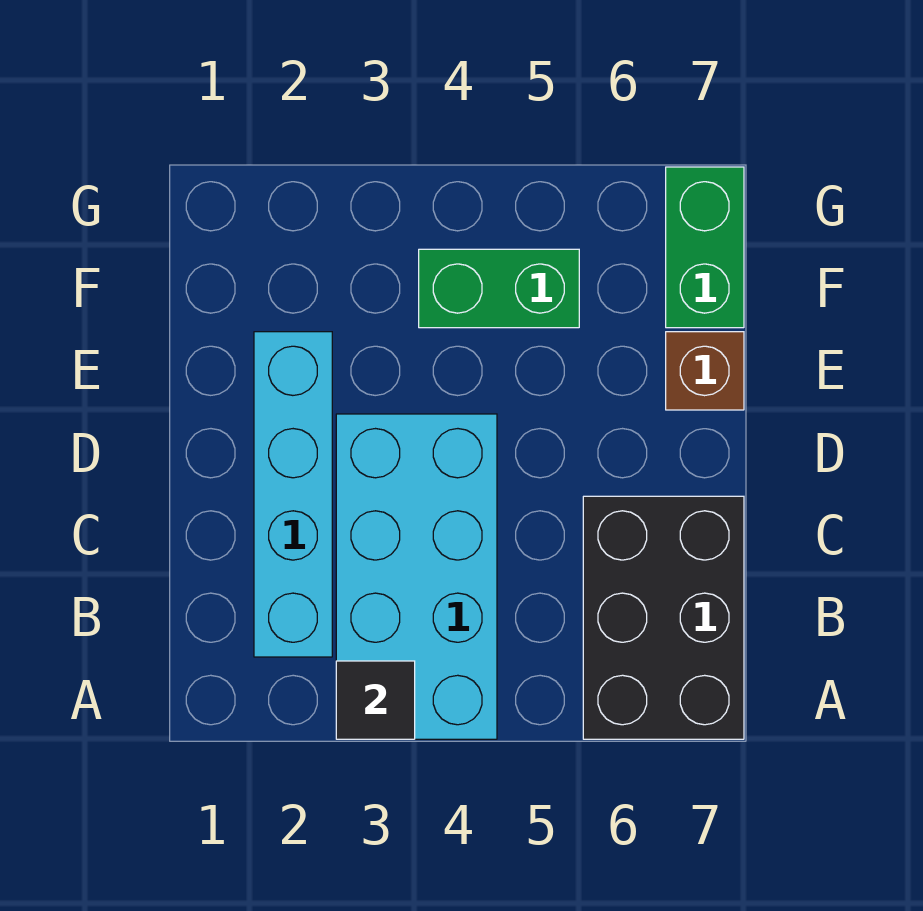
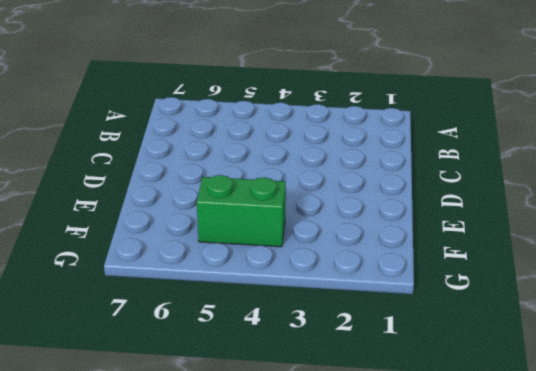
none -> cyan 2x4 brick [336,414,497,739]
none -> black 2x3 brick [583,496,744,739]

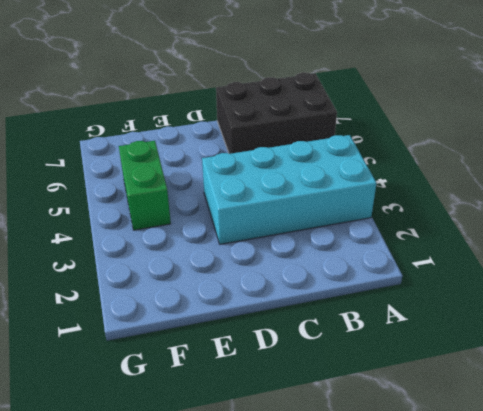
none -> cyan 1x4 brick [254,332,332,657]
none -> brown 1x1 brick [666,332,744,410]

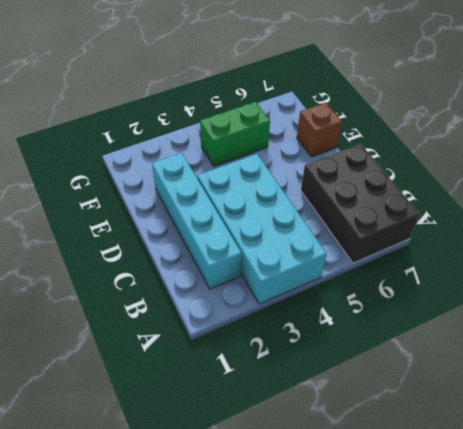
none -> green 1x2 brick [666,167,744,328]
none -> black 1x1 tile [336,661,415,739]

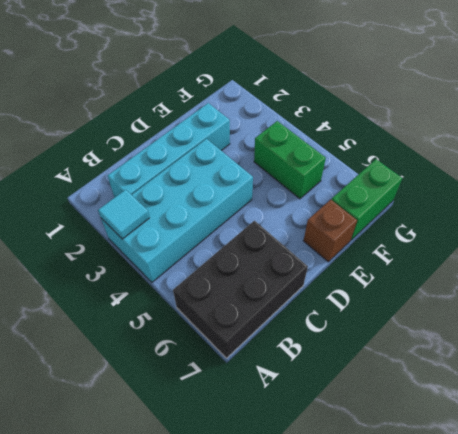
cyan 1x1 tile [98,190,150,239] -> black 1x1 tile [336,661,415,739]

